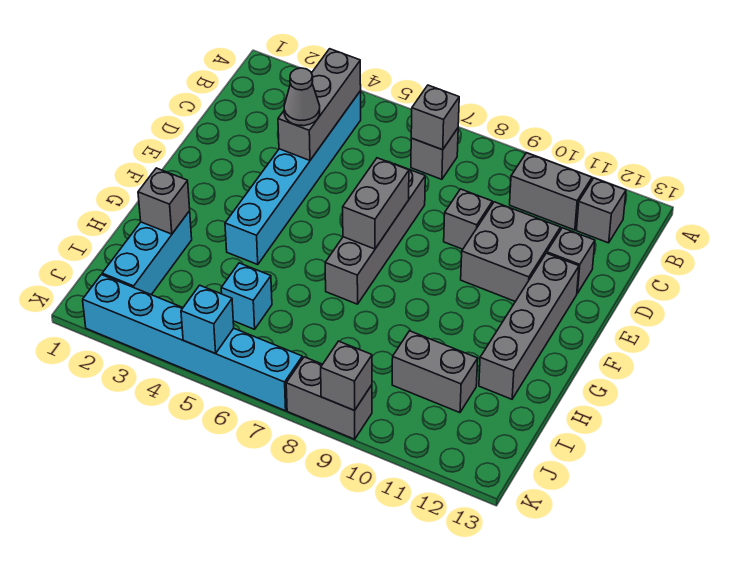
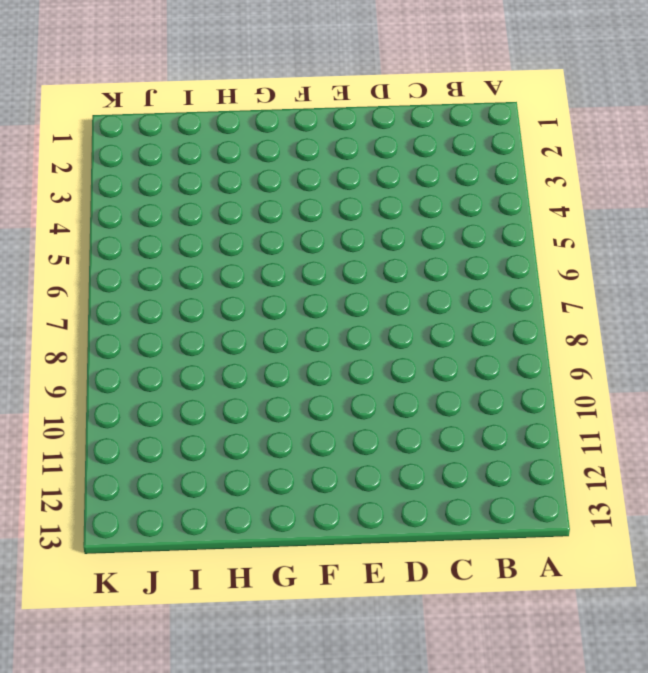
none -> cyan 1x6 brick [225,91,361,264]
none -> grey 1x1 brick [411,128,458,179]
none -> grey 1x2 brick [510,153,592,230]

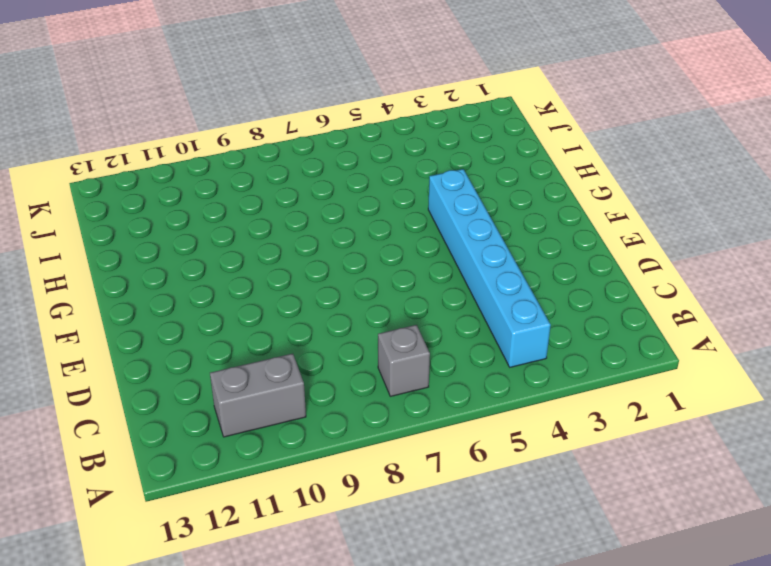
none -> grey 1x1 brick [577,178,626,243]
none -> grey 1x4 brick [325,164,425,304]
none -> grey 1x1 brick [444,189,492,249]

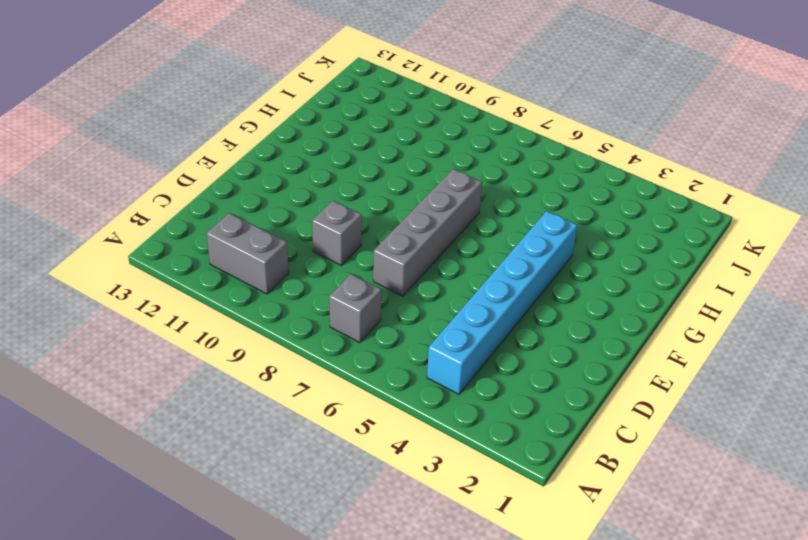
none -> grey 1x1 brick [577,178,626,243]
none -> grey 2x2 brick [461,202,561,302]
none -> grey 1x1 brick [547,228,595,293]

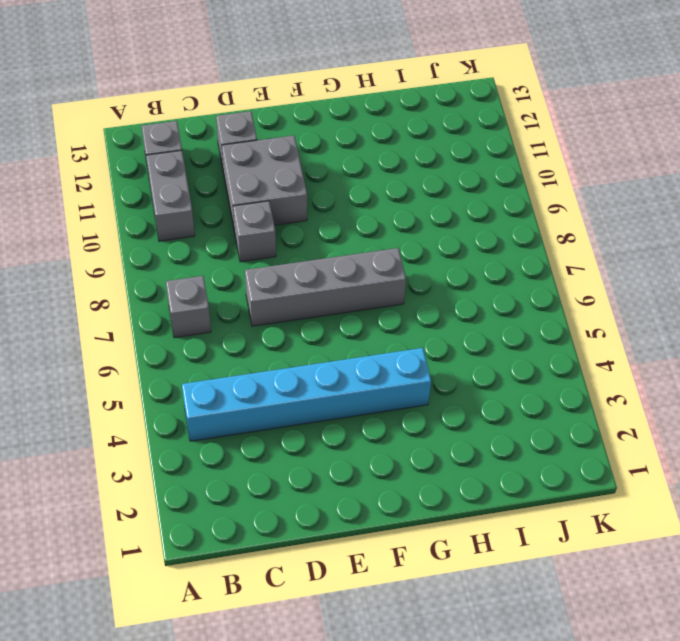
none -> grey 1x4 brick [479,253,579,399]
none -> cyan 1x3 brick [102,211,192,295]
none -> cyan 1x1 brick [221,263,272,329]

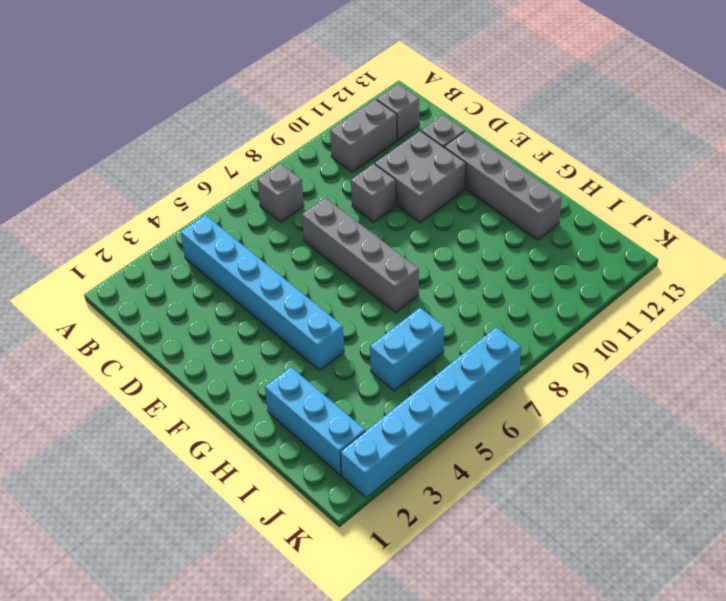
cyan 1x2 brick [370,308,444,391] -> cyan 1x1 brick [221,263,272,329]
none -> grey 1x2 brick [392,331,478,413]
none -> grey 1x2 brick [286,357,372,439]
none -> grey 1x3 brick [278,49,361,160]

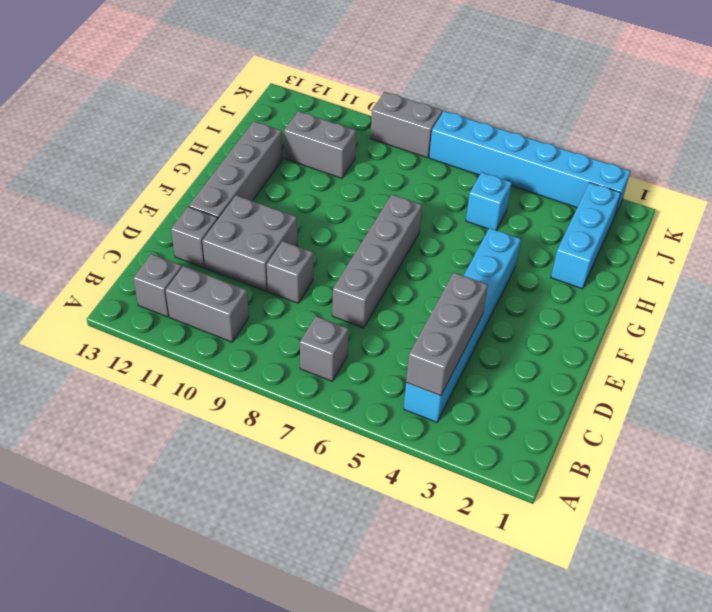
none -> grey 1x1 brick [411,85,459,150]
none -> grey 1x2 brick [343,158,409,249]
none -> grey 1x1 brick [138,168,190,234]

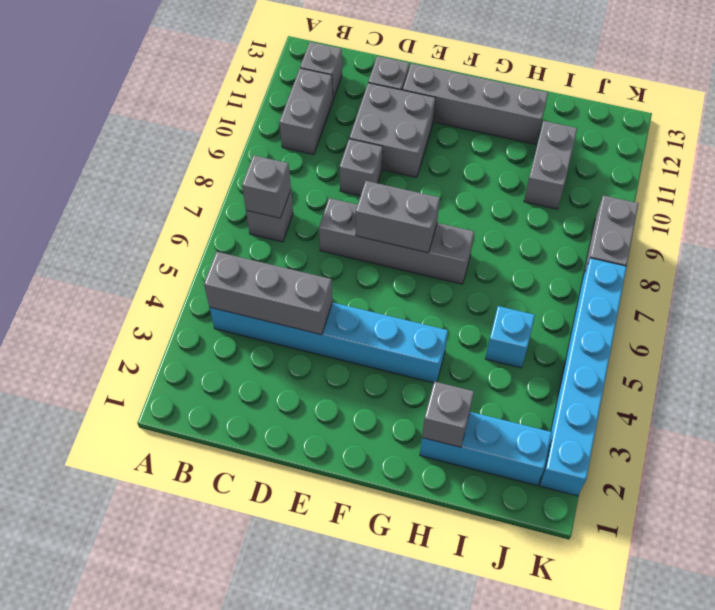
none -> cyan 1x1 brick [181,285,234,354]
none -> grey 1x1 brick [321,341,372,410]
none -> grey 1x1 cone [284,68,320,126]

